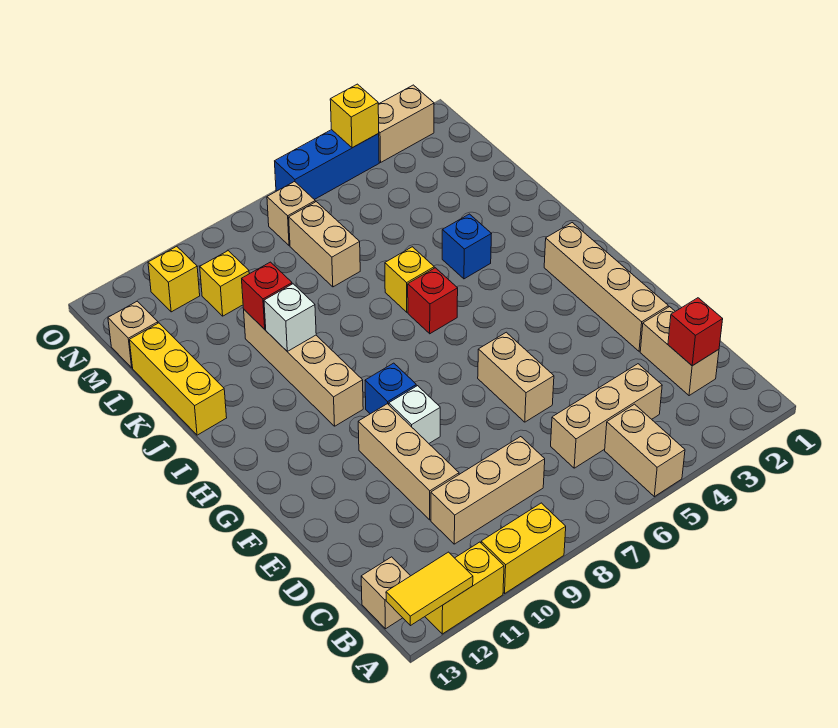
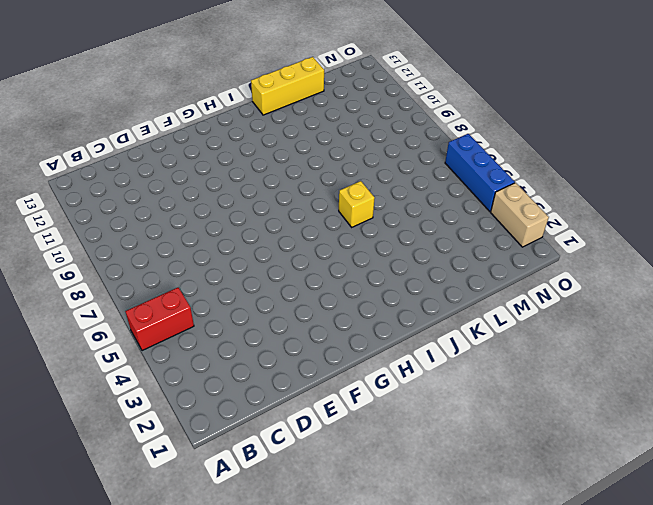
red 1x2 brick [125,288,194,351] -> tan 1x2 brick [605,404,685,497]
none -> yellow 1x2 brick [481,503,566,593]
none -> yellow 1x2 brick [425,542,504,634]
none -> tan 1x1 brick [361,557,410,629]

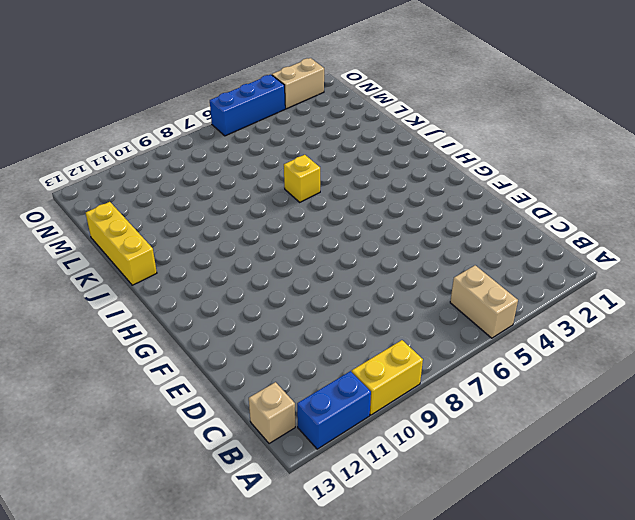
blue 1x2 brick [297,371,371,449] -> yellow 1x2 brick [425,542,504,634]
none -> tan 1x2 brick [640,307,719,396]
none -> tan 1x3 brick [551,364,662,468]
none -> tan 1x3 brick [431,437,545,544]

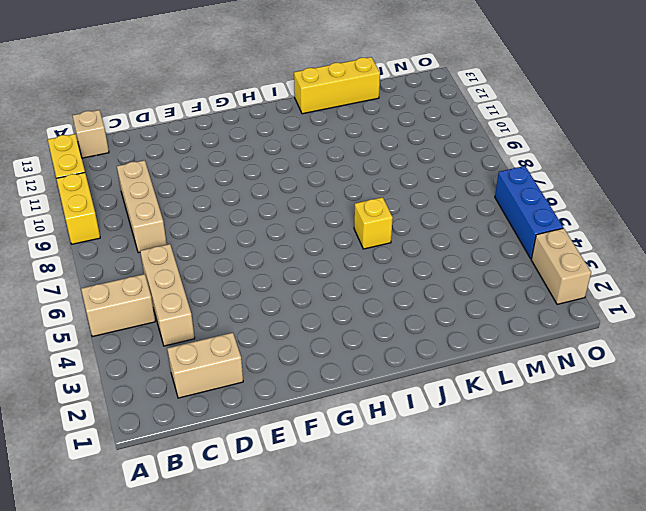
none -> tan 1x3 brick [358,404,459,520]
none -> tan 1x4 brick [544,223,668,351]
none -> tan 1x2 brick [478,332,554,422]

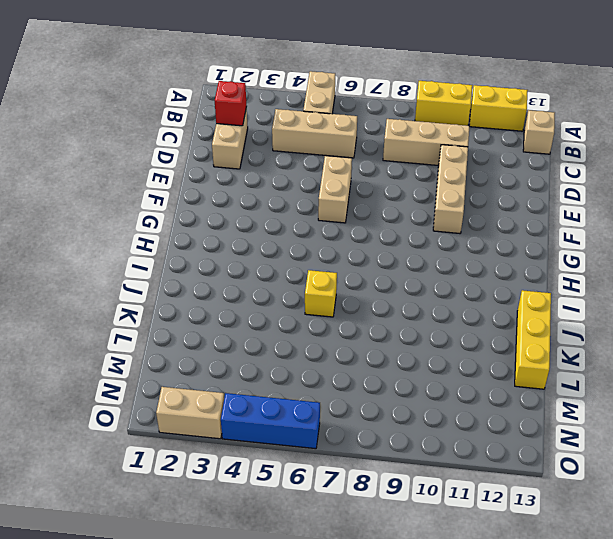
none -> tan 1x4 brick [544,223,668,351]
none -> white 1x1 brick [389,386,440,443]
none -> blue 1x1 brick [365,363,416,414]

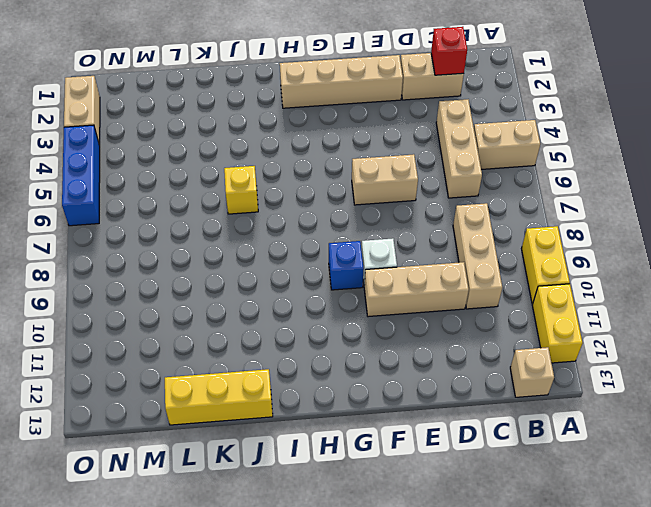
none -> tan 1x4 brick [244,310,363,426]
none -> red 1x1 brick [408,268,458,334]
none -> blue 1x1 brick [442,214,491,279]

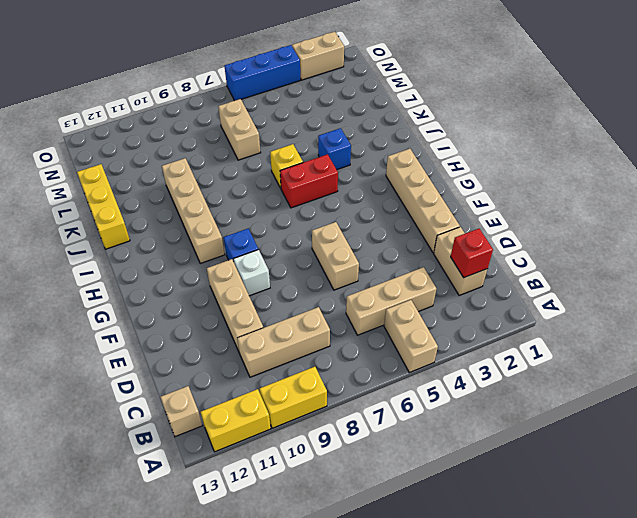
red 1x2 brick [280,154,338,208] -> red 1x1 brick [408,268,458,334]
none -> yellow 1x1 brick [200,251,249,316]
none -> tan 1x1 brick [108,301,158,368]
none -> tan 1x1 brick [267,182,315,246]

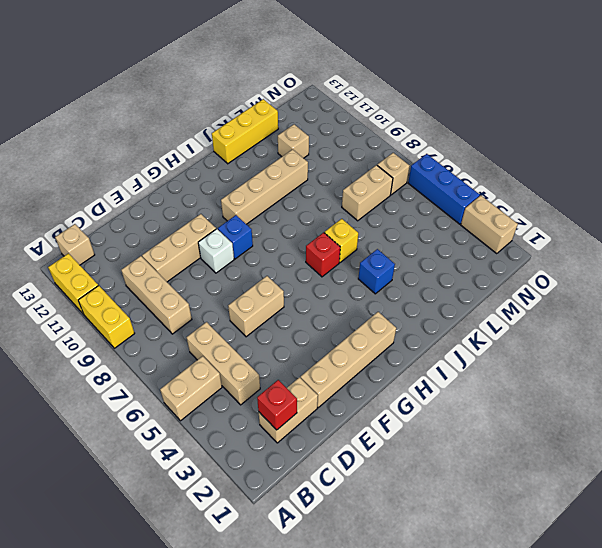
tan 1x1 brick [278,124,309,158] -> tan 1x1 brick moved to [108,301,158,368]
none -> yellow 1x1 brick [200,251,249,316]
none -> yellow 1x1 brick [148,246,200,312]
none -> yellow 1x2 tile [386,552,473,626]

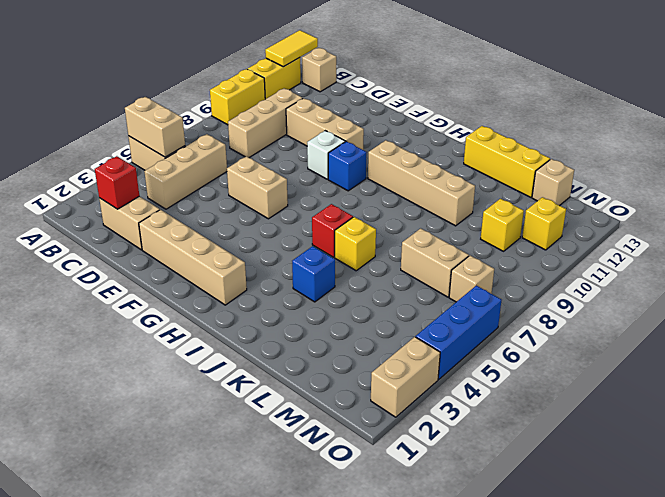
tan 1x2 brick [125,97,185,157] -> none
none -> white 1x1 brick [264,284,316,351]
none -> red 1x1 brick [242,262,292,329]
none -> yellow 1x1 brick [330,84,379,148]

